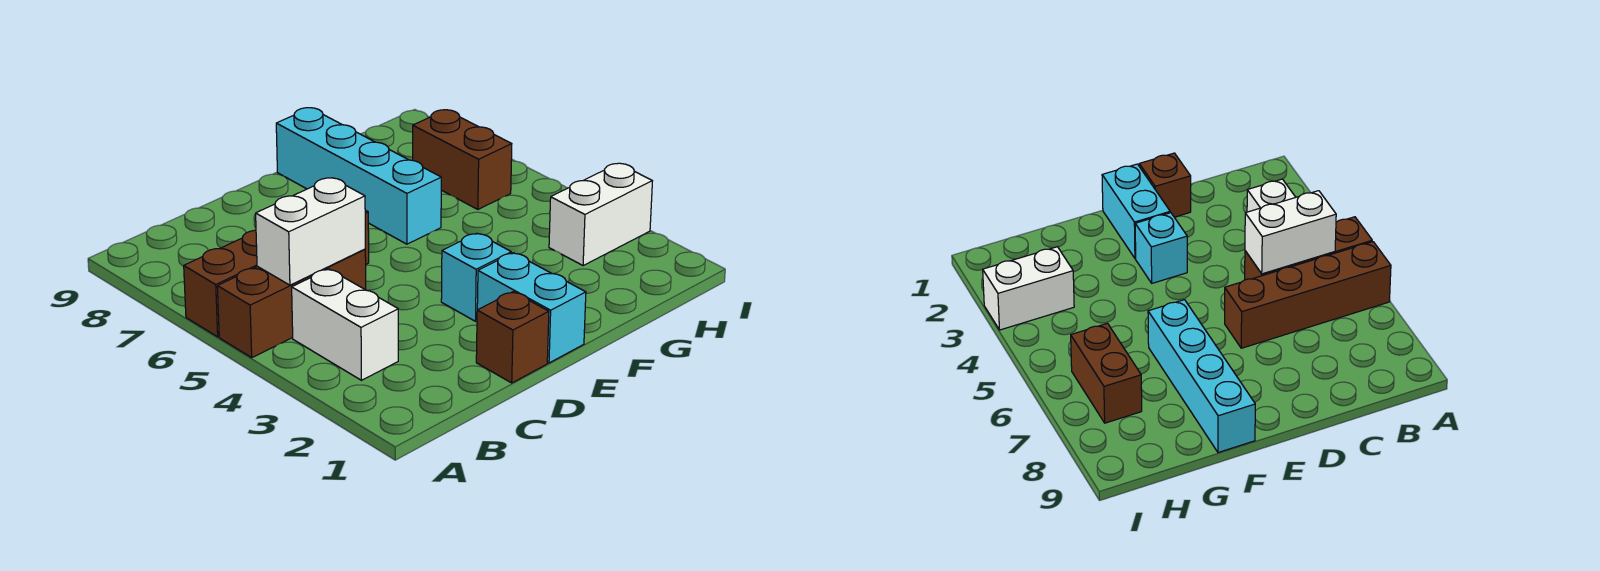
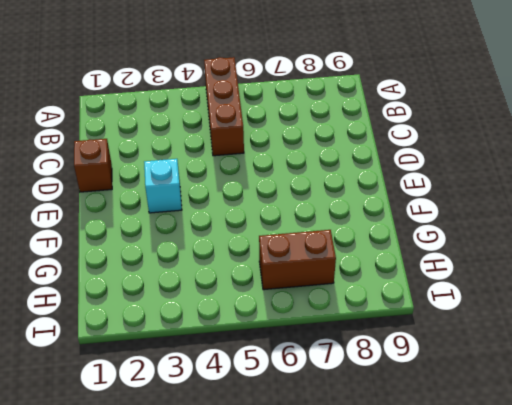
none -> brown 1x4 brick [184,210,369,337]
none -> white 1x2 brick [292,269,398,380]

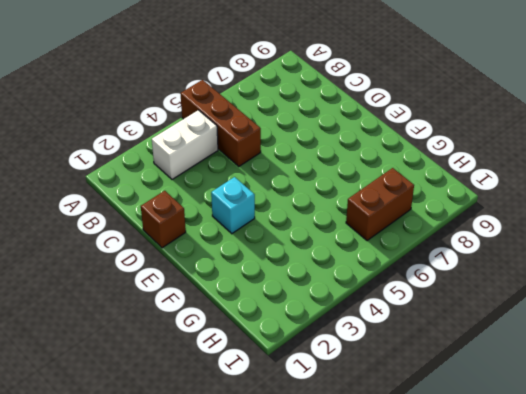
none -> brown 1x4 brick [184,210,369,337]
none -> cyan 1x2 brick [477,253,586,363]

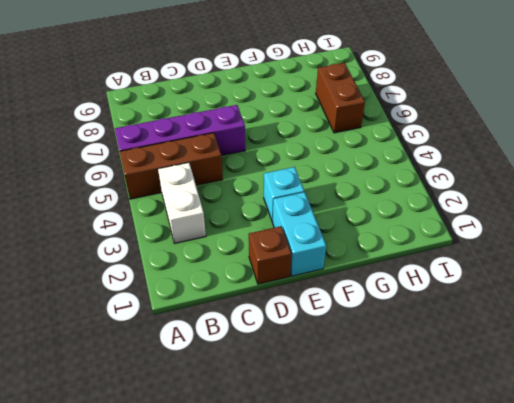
purple 1x4 brick [115,105,245,156] -> brown 1x4 brick [184,210,369,337]
none -> cyan 1x4 brick [276,108,441,244]
none -> white 1x2 brick [549,163,652,266]

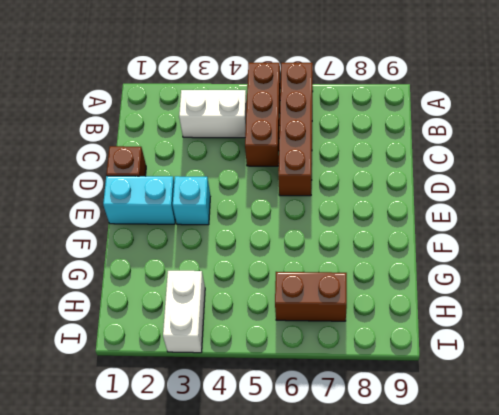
none -> cyan 1x4 brick [276,108,441,244]
none -> white 1x2 brick [256,178,365,285]

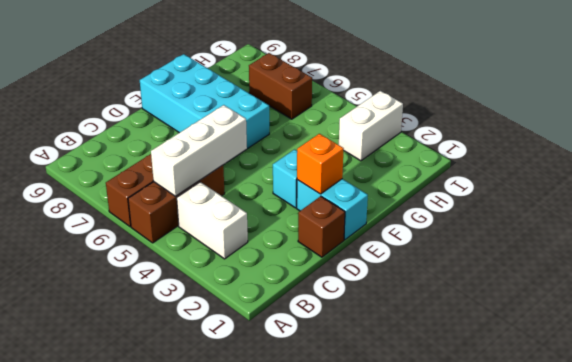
white 1x3 brick [151,105,247,196] -> white 1x2 brick [256,178,365,285]
orange 1x1 brick [297,134,344,194] -> none
cyan 2x4 brick [140,54,269,149] -> cyan 1x4 brick [276,108,441,244]

